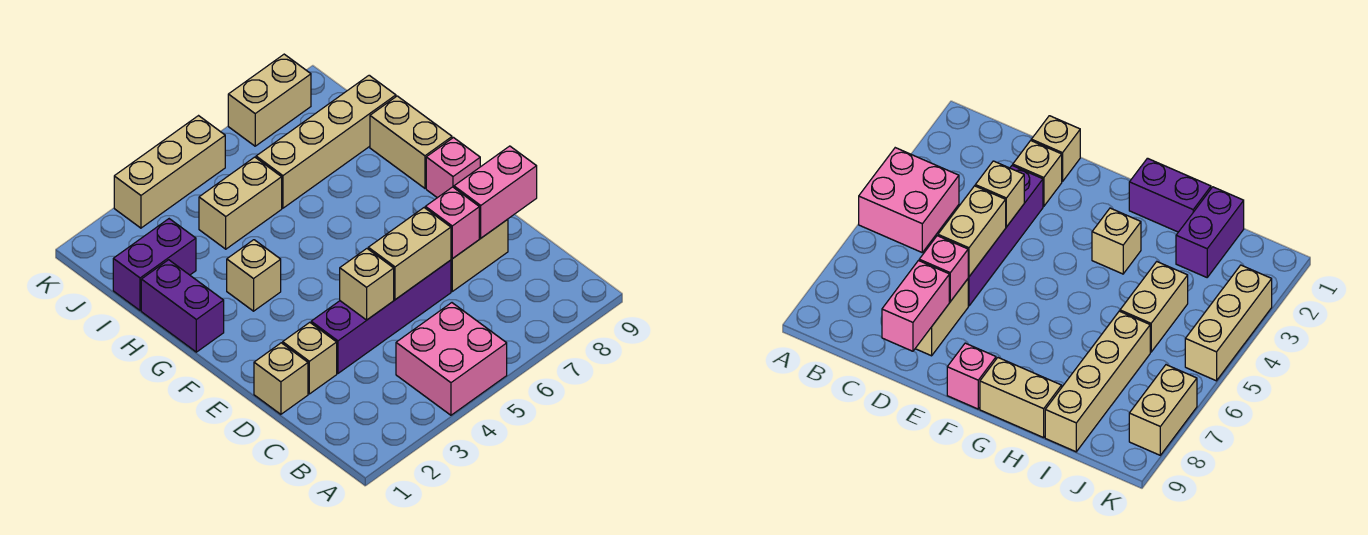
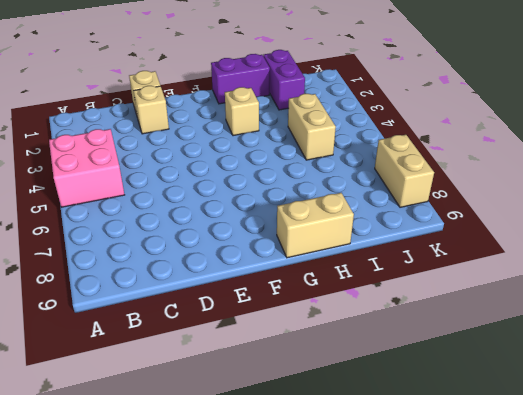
none -> purple 1x4 brick [311,260,451,373]
none -> tan 1x2 brick [451,219,508,291]
none -> pink 1x1 brick [426,138,480,198]

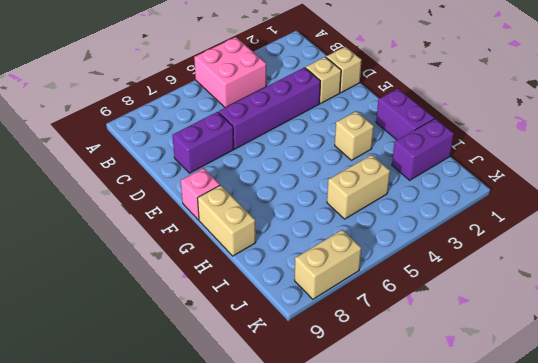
purple 1x2 brick [172,112,234,173] -> tan 1x2 brick [451,219,508,291]
none -> tan 1x4 brick [256,75,396,208]
none -> tan 1x3 brick [114,116,225,228]
none -> tan 1x1 brick [340,249,394,320]

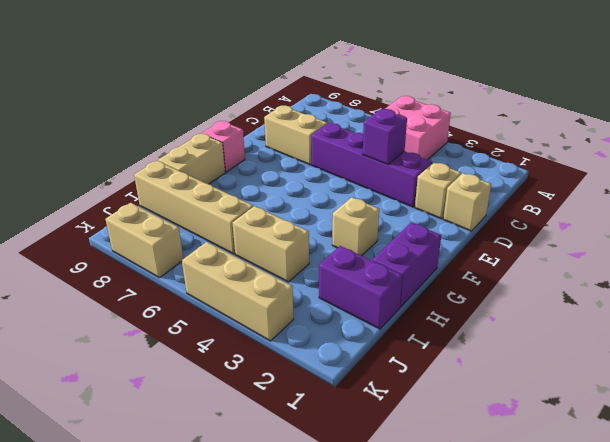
purple 1x1 brick [363,109,407,164] -> tan 1x1 brick [340,249,394,320]
none -> tan 1x2 brick [368,208,451,300]
none -> pink 1x1 brick [425,187,479,259]
none -> pink 1x2 brick [454,146,537,238]

